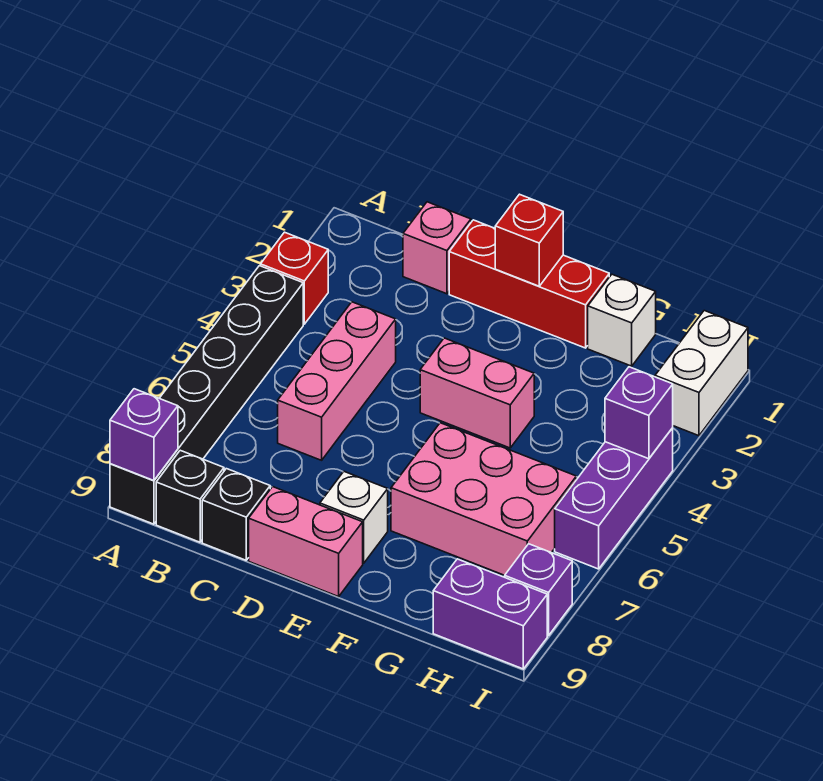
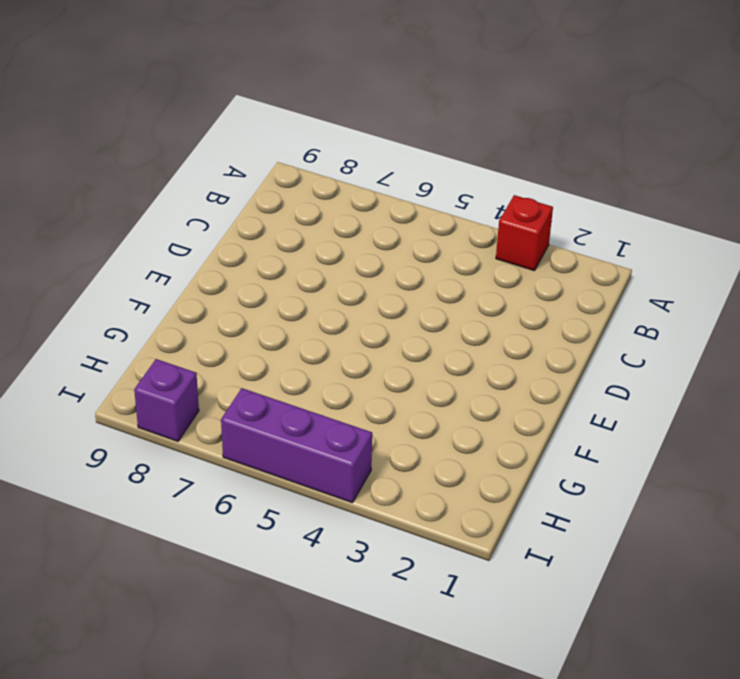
none -> black 1x6 brick [110,266,303,524]
none -> black 1x1 brick [156,450,224,542]
none -> pink 1x1 brick [403,202,471,294]

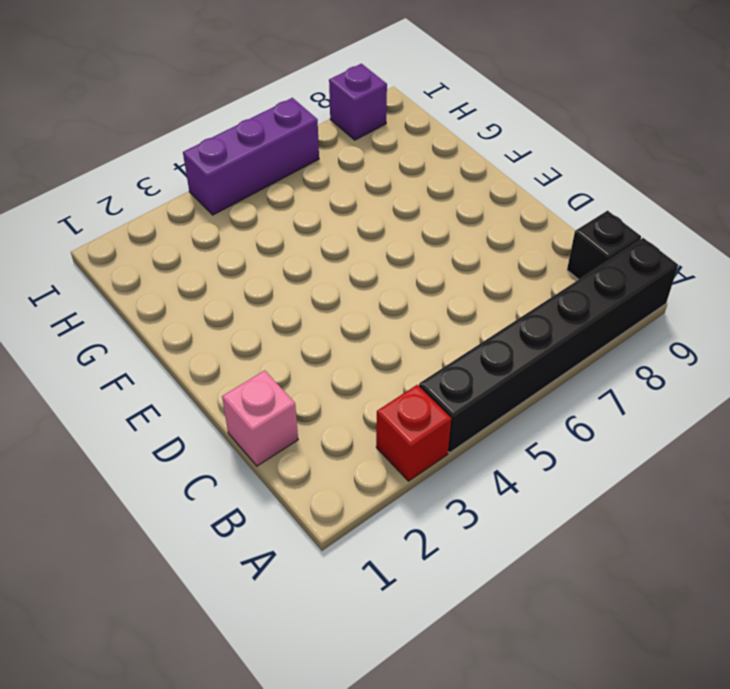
none -> pink 1x3 brick [278,302,396,460]
none -> black 1x1 brick [202,469,270,560]
none -> red 1x3 brick [449,220,609,348]

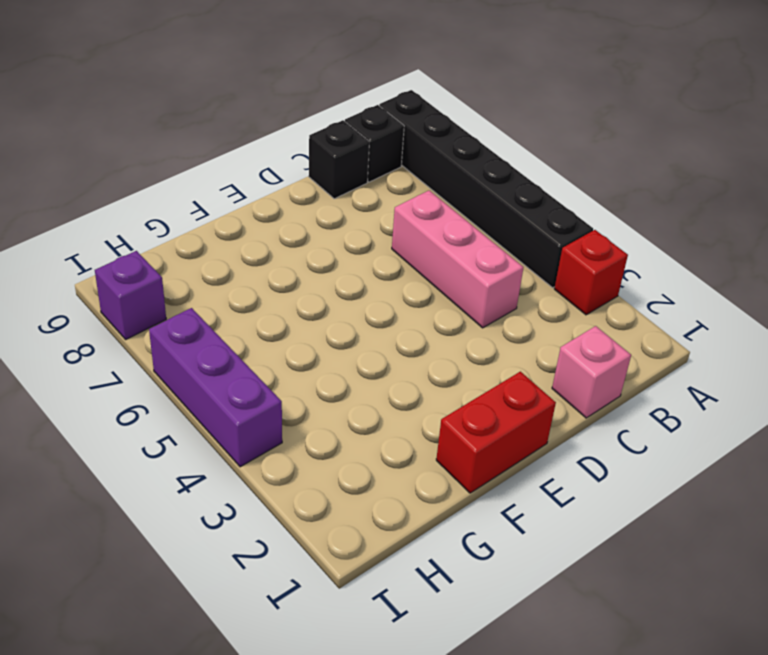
red 1x2 brick [436,372,556,493] -> red 1x3 brick [449,220,609,348]
none -> pink 1x2 brick [249,487,363,597]
none -> pink 1x2 brick [420,338,534,448]
none -> white 1x1 brick [320,472,388,563]

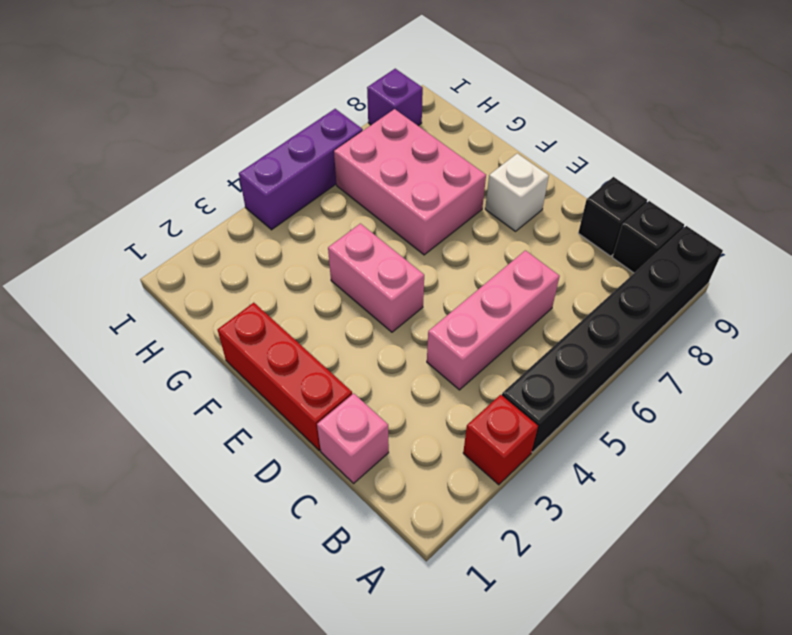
none -> pink 1x2 brick [249,487,363,597]
none -> white 1x1 brick [588,274,656,366]
none -> purple 1x2 brick [433,559,547,669]

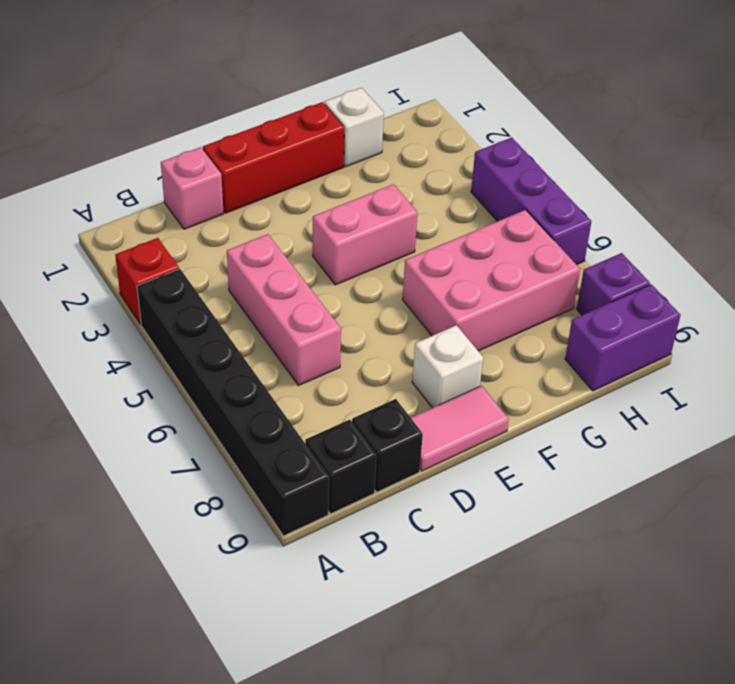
pink 1x2 tile [411,386,509,471] -> pink 1x2 brick [249,487,363,597]
none -> white 1x2 brick [655,311,748,436]
none -> purple 1x1 brick [110,389,178,481]
none -> red 1x1 brick [495,194,563,286]

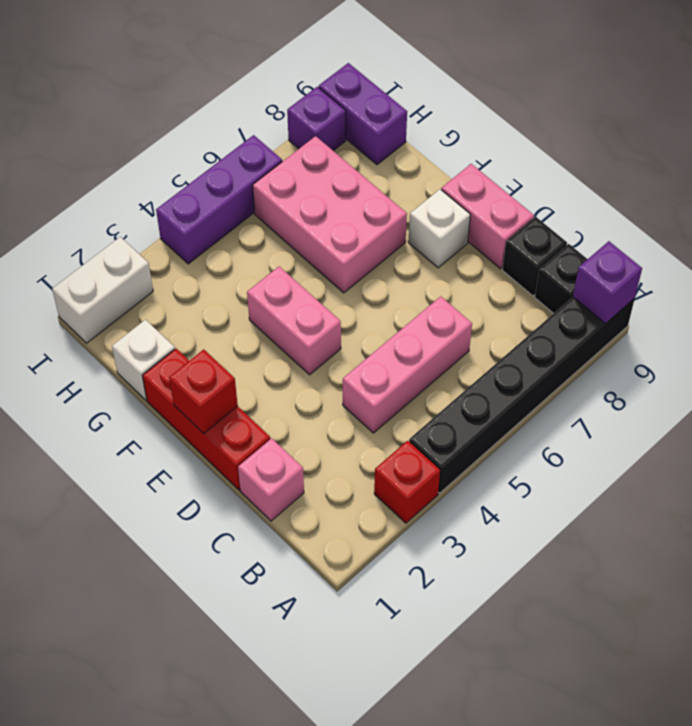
none -> purple 1x1 brick [605,367,673,459]

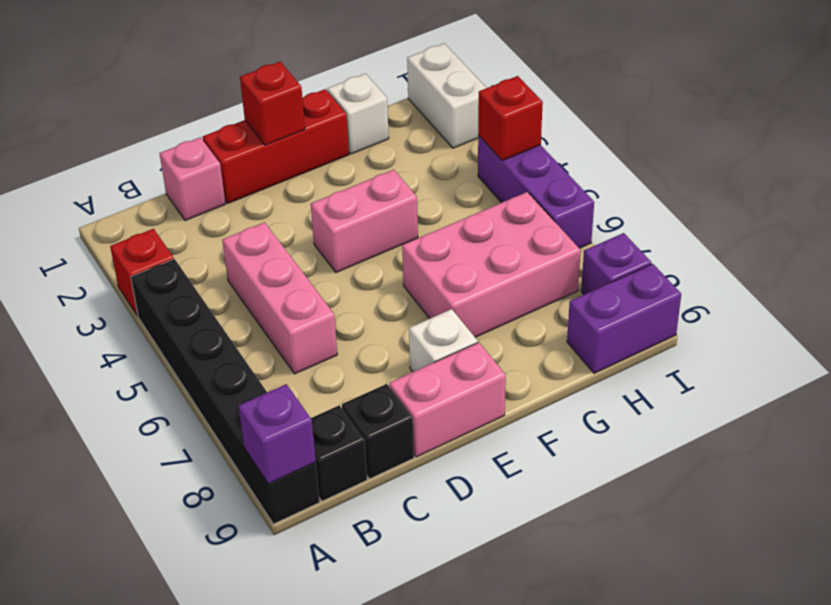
red 1x1 brick [478,76,543,161] -> purple 1x1 brick [605,367,673,459]

